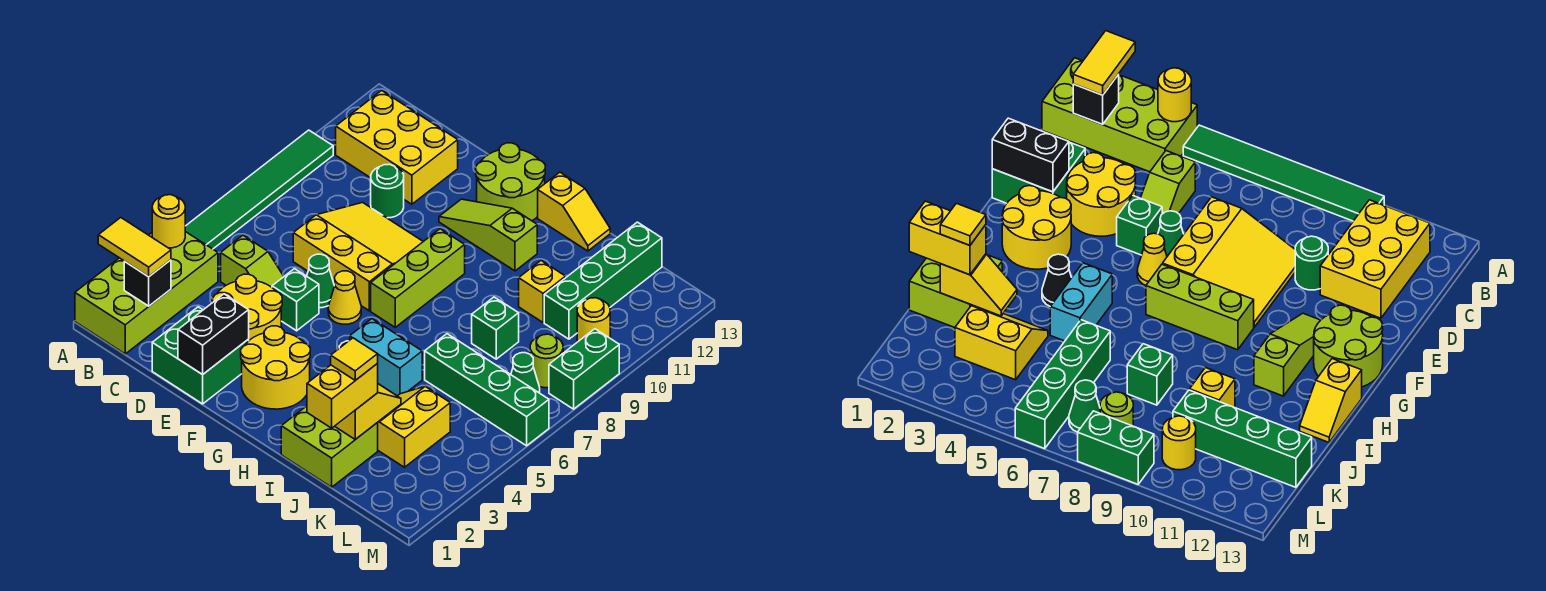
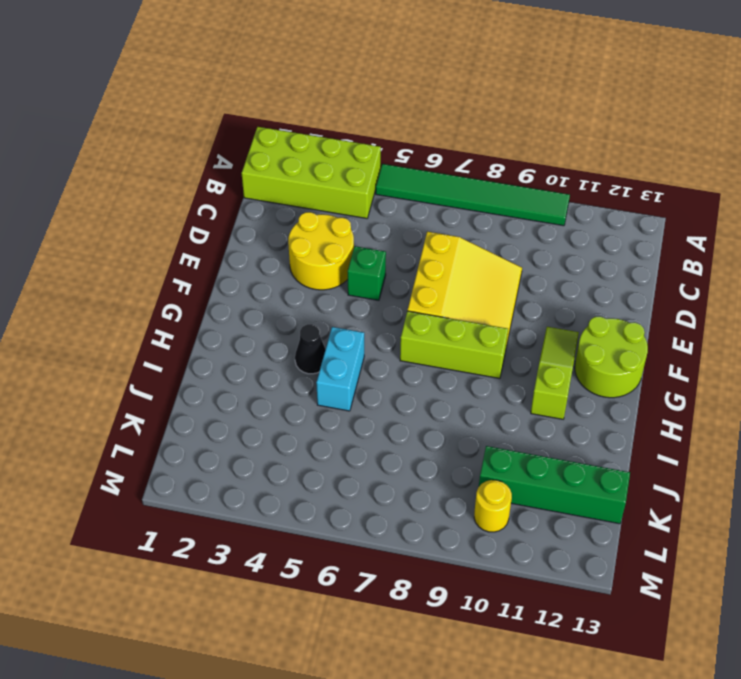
none -> yellow 2x3 brick [336,91,458,204]
none -> lime 1x2 slope [221,235,284,287]
none -> green 2x2 brick [152,307,249,404]
none -> green 1x1 round brick [371,164,404,218]

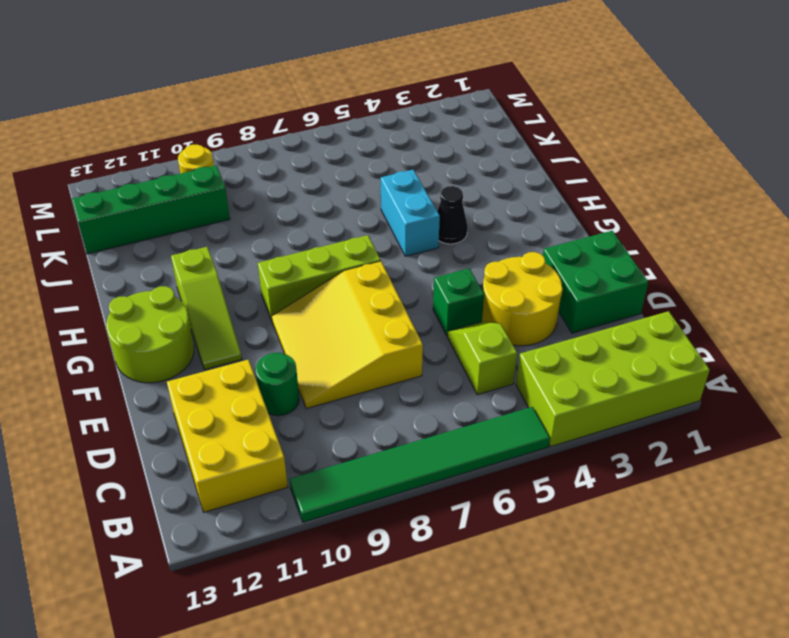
none -> green 1x1 cone [307,254,334,308]
none -> yellow 2x2 round brick [241,326,310,409]
none -> yellow 1x1 cone [328,271,361,324]
none -> yellow 1x2 slope [538,172,610,251]

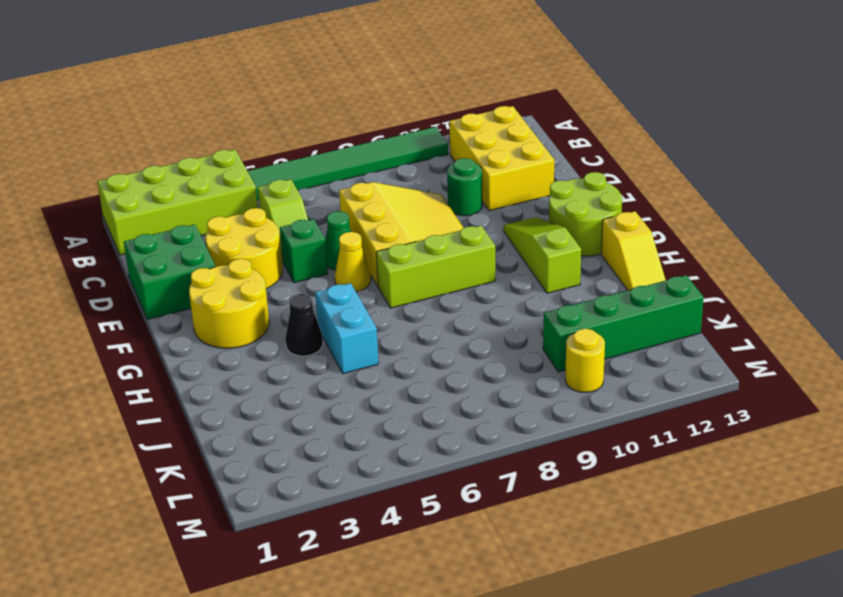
none -> lime 2x2 brick [281,406,378,487]
none -> yellow 2x2 slope [378,387,450,467]
none -> green 1x4 brick [425,334,549,446]
none -> green 1x1 brick [472,297,519,359]

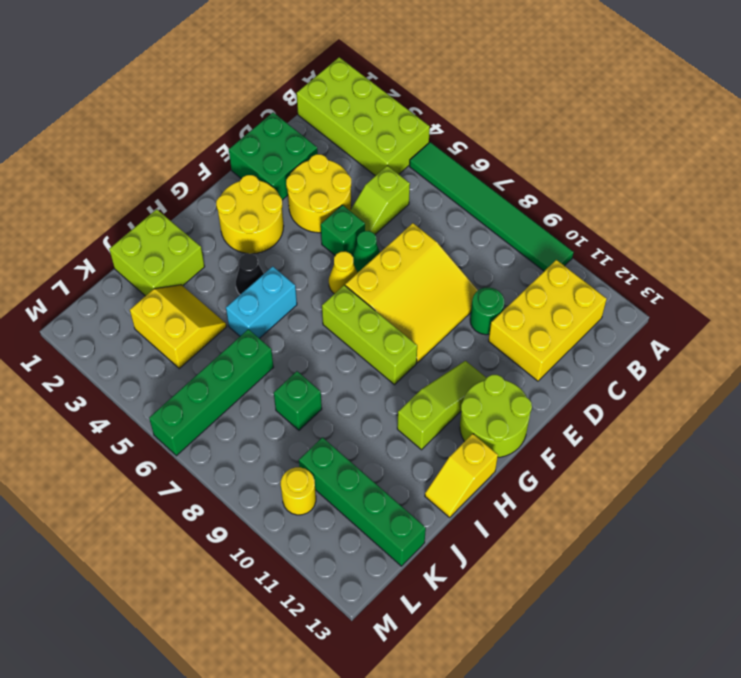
none -> yellow 1x1 brick [519,261,566,322]
none -> green 1x1 cone [511,353,540,393]
none -> lime 1x1 round brick [530,334,563,388]
none -> green 1x2 brick [549,329,619,409]

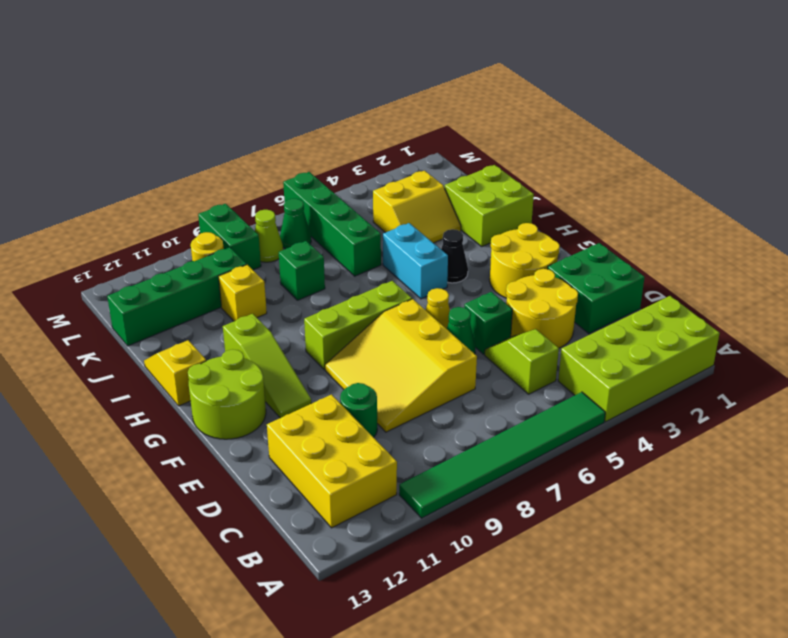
lime 1x1 cone [255,210,283,262] -> lime 1x1 round brick [530,334,563,388]
green 1x2 brick [198,204,261,270] -> green 1x2 brick turned to [549,329,619,409]
none -> yellow 1x1 round brick [152,195,185,248]
none -> black 1x1 brick [124,260,171,306]
none -> black 1x2 brick [178,294,249,375]
none -> yellow 1x2 slope [335,384,401,439]

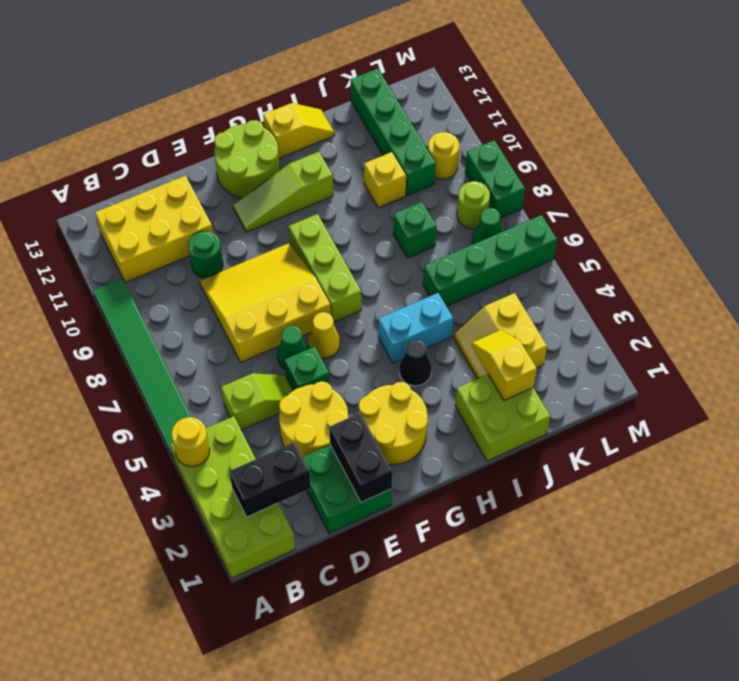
black 1x2 brick [229,442,311,517] -> black 1x1 brick [124,260,171,306]
none -> yellow 1x2 tile [98,218,171,277]
none -> yellow 1x2 brick [307,364,378,428]
none -> yellow 1x1 tile [331,338,378,380]

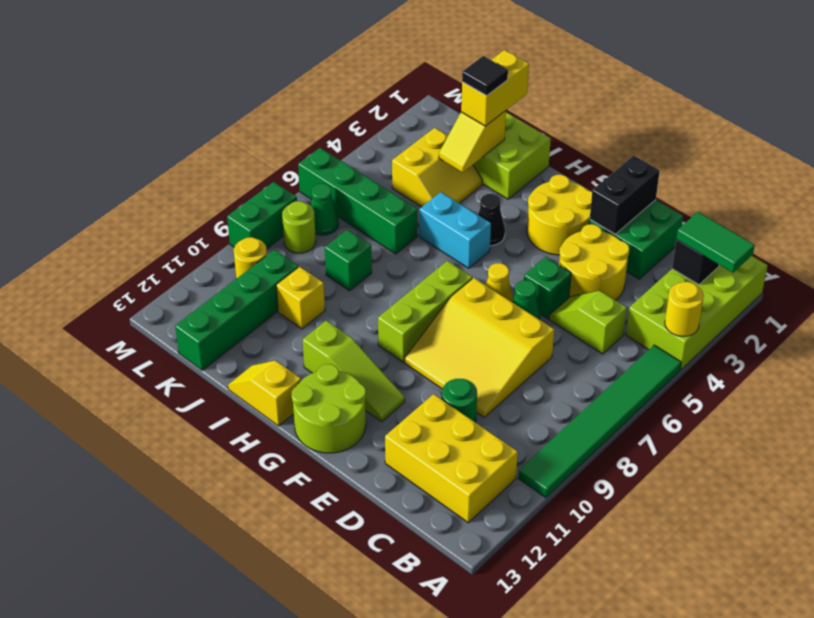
green 1x2 tile [676,212,755,273] -> yellow 1x2 tile [98,218,171,277]
black 1x1 tile [462,56,508,96] -> yellow 1x1 tile [331,338,378,380]

